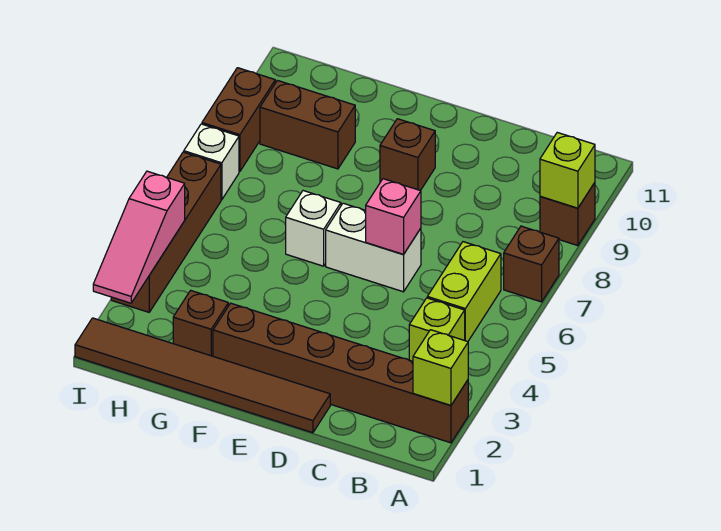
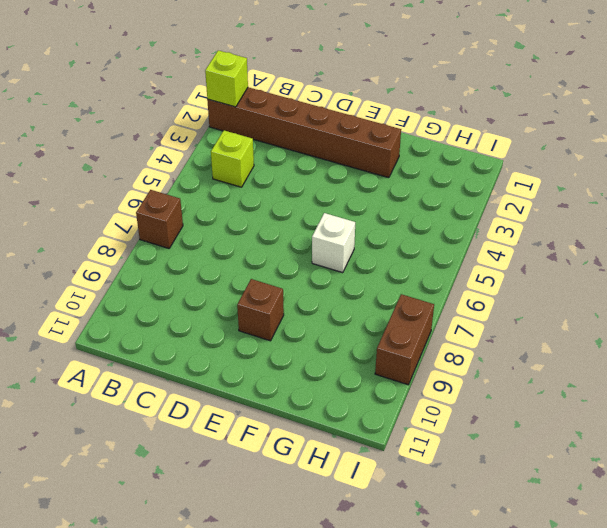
none -> brown 1x1 brick [540,183,595,246]
none -> lime 1x2 brick [427,242,501,341]
none -> brown 1x6 tile [75,318,330,433]

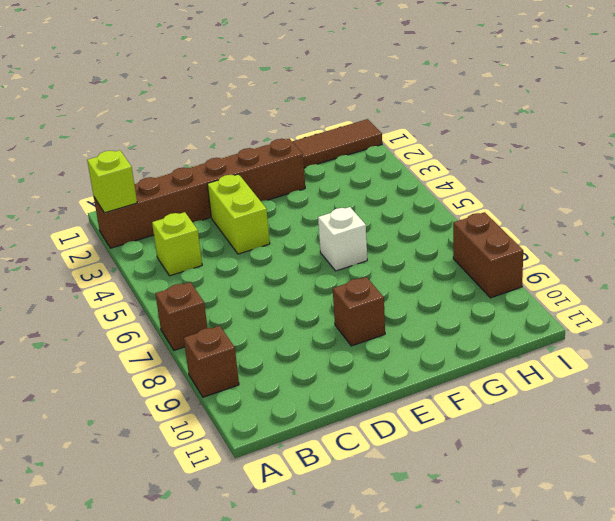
lime 1x2 brick [207,174,270,254] -> lime 1x2 brick moved to [427,242,501,341]
none -> white 1x2 brick [326,203,421,292]
none -> brown 1x1 brick [173,290,228,356]
none -> brown 1x2 brick [260,80,355,169]

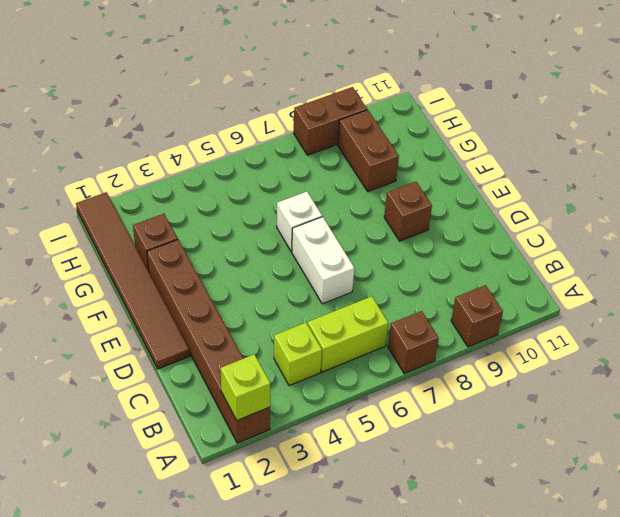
none -> brown 1x4 brick [111,152,221,312]
none -> white 1x1 brick [184,124,239,200]
none -> lime 1x1 brick [540,132,595,208]

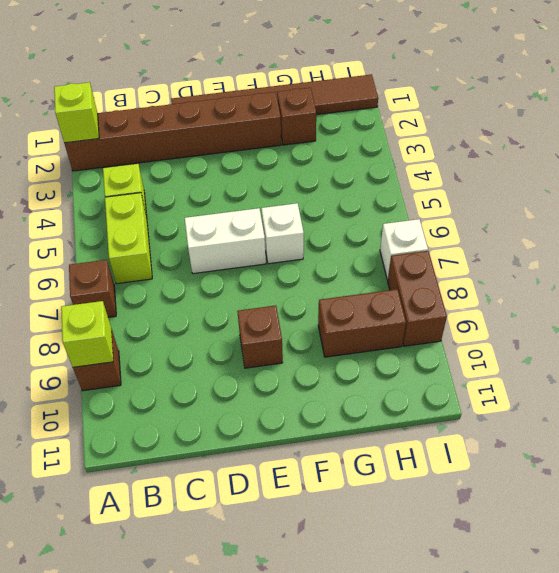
none -> brown 1x4 brick [111,152,221,312]
none -> pink 1x1 brick [366,179,421,255]
none -> pink 1x3 slope [93,171,185,303]

